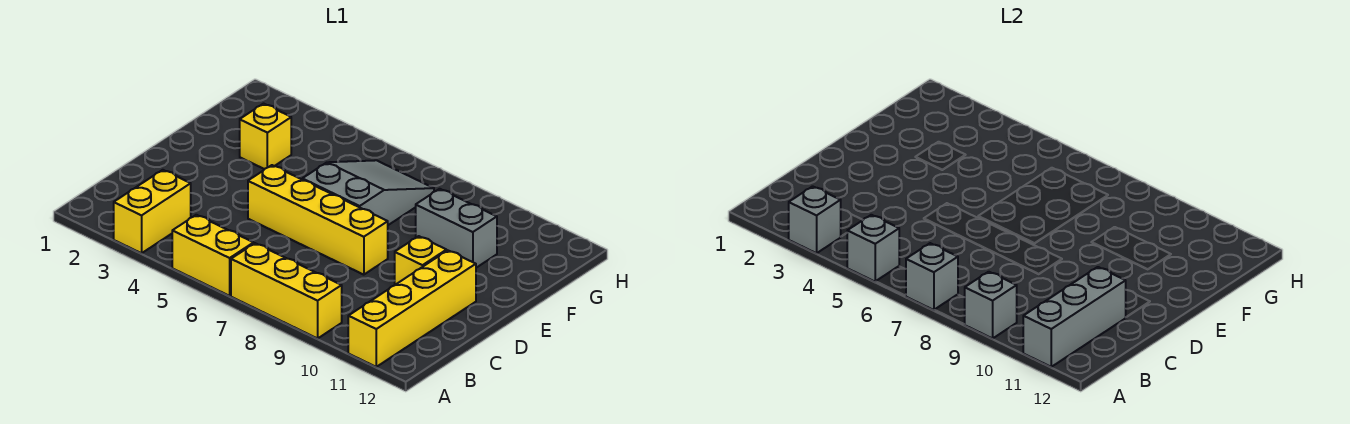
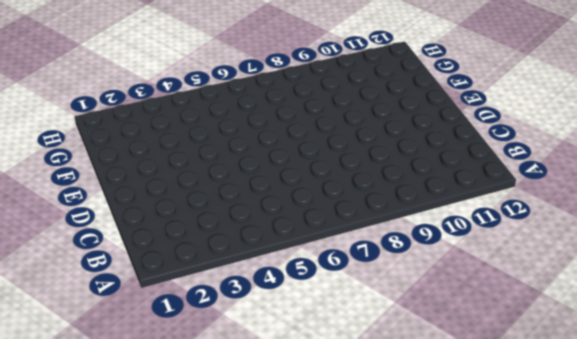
none -> yellow 1x2 brick [114,170,191,253]
none -> yellow 1x2 brick [172,215,254,296]
none -> yellow 1x3 brick [231,243,342,338]

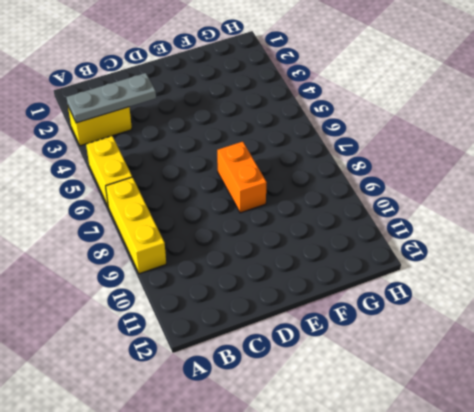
grey 1x3 plate [66,73,156,123] -> grey 1x1 brick [789,186,841,253]
orange 1x2 brick [217,142,267,213] -> grey 2x3 slope [302,160,434,225]
none -> yellow 1x4 brick [348,251,476,367]
none -> yellow 1x4 brick [248,165,388,275]
none -> yellow 1x1 brick [395,236,447,285]

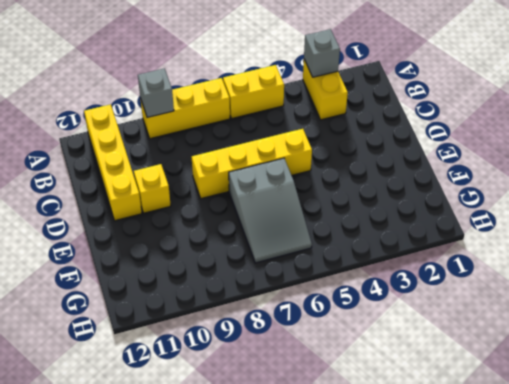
none -> yellow 1x1 brick [240,104,291,169]
none -> grey 1x2 brick [416,189,497,268]
none -> grey 1x1 brick [847,215,899,282]

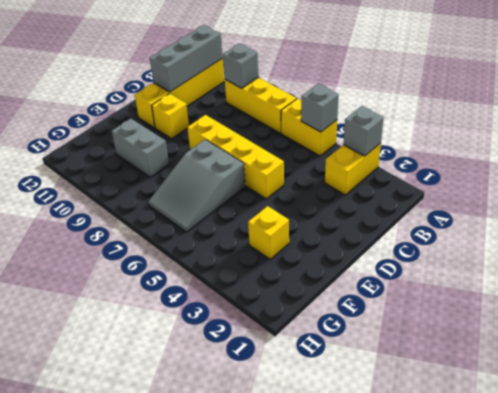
none -> grey 1x1 brick [906,243,958,310]

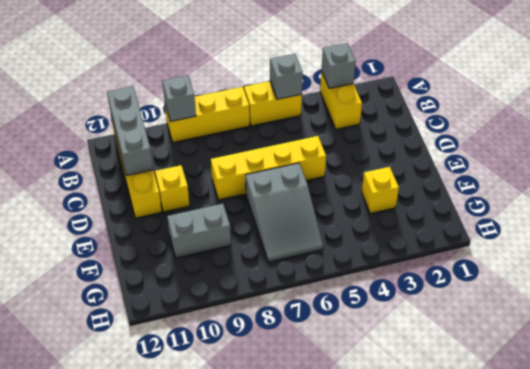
none -> grey 1x1 brick [906,243,958,310]

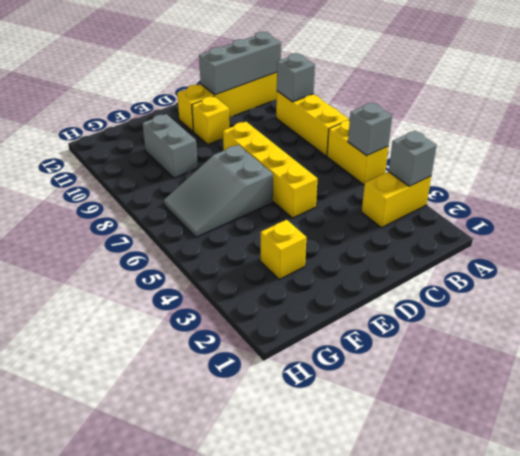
none -> grey 1x1 brick [906,243,958,310]

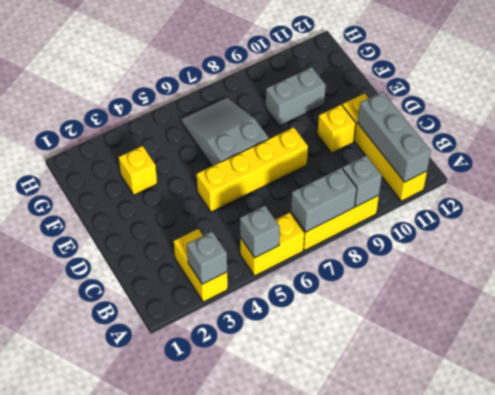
grey 1x2 brick [291,168,357,232] -> grey 1x1 brick [906,243,958,310]

